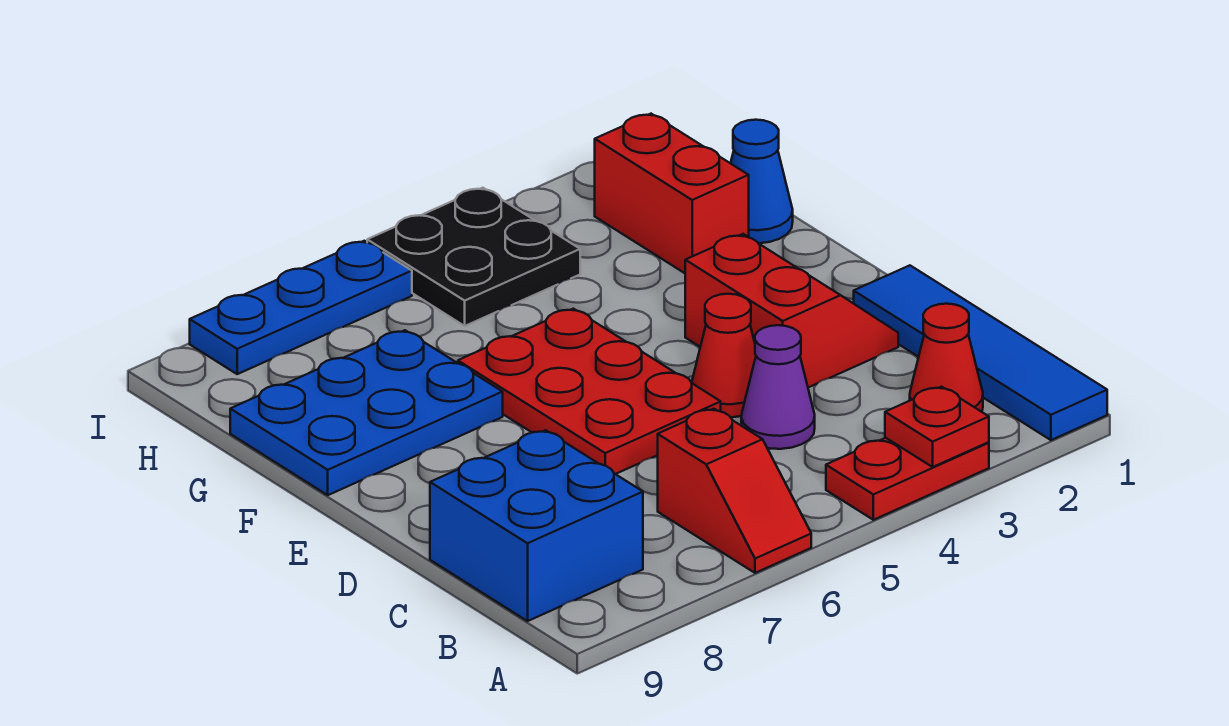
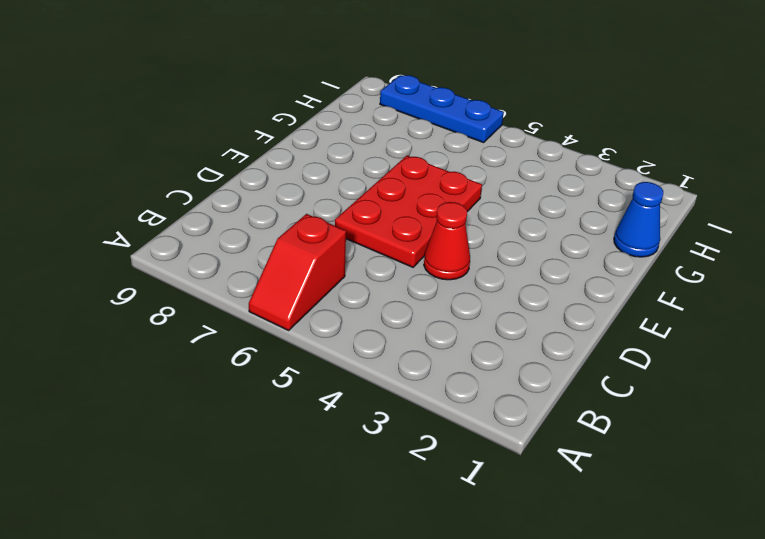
none -> blue 1x4 tile [854,265,1107,440]
none -> red 1x2 plate [826,438,989,520]
none -> red 1x1 cone [910,304,983,412]

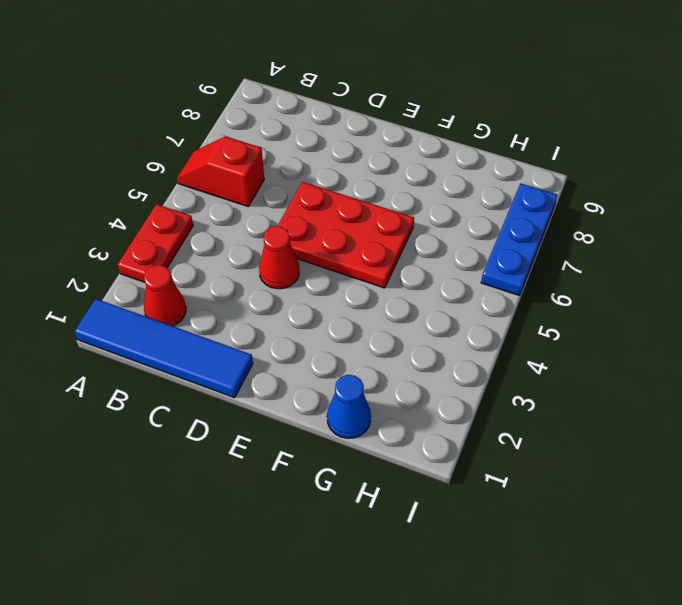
none -> blue 2x2 brick [430,430,643,621]
none -> purple 1x1 cone [741,325,815,449]
none -> red 2x2 slope [685,234,898,388]

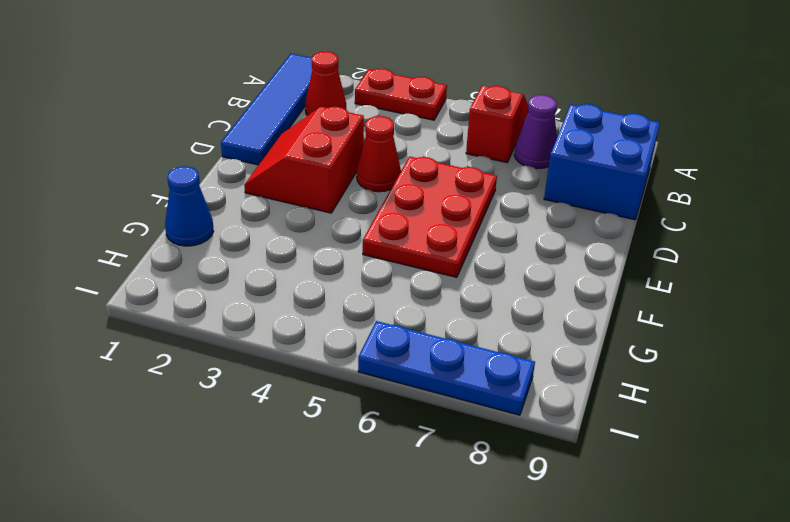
purple 1x1 cone [514,95,557,169] -> purple 1x1 cone moved to [741,325,815,449]
none -> blue 2x3 plate [230,330,503,495]
none -> red 1x2 brick [595,114,749,273]
none -> black 2x2 plate [367,188,580,326]

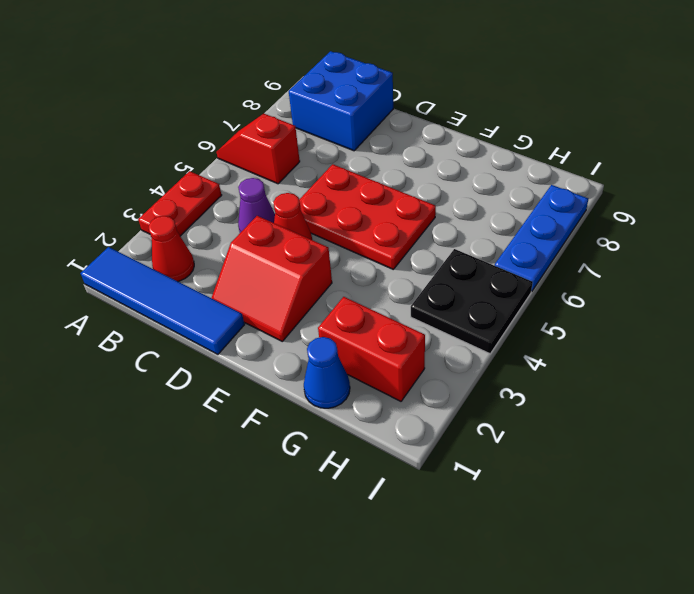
none -> blue 2x3 plate [230,330,503,495]
none -> red 1x1 plate [885,387,989,467]

